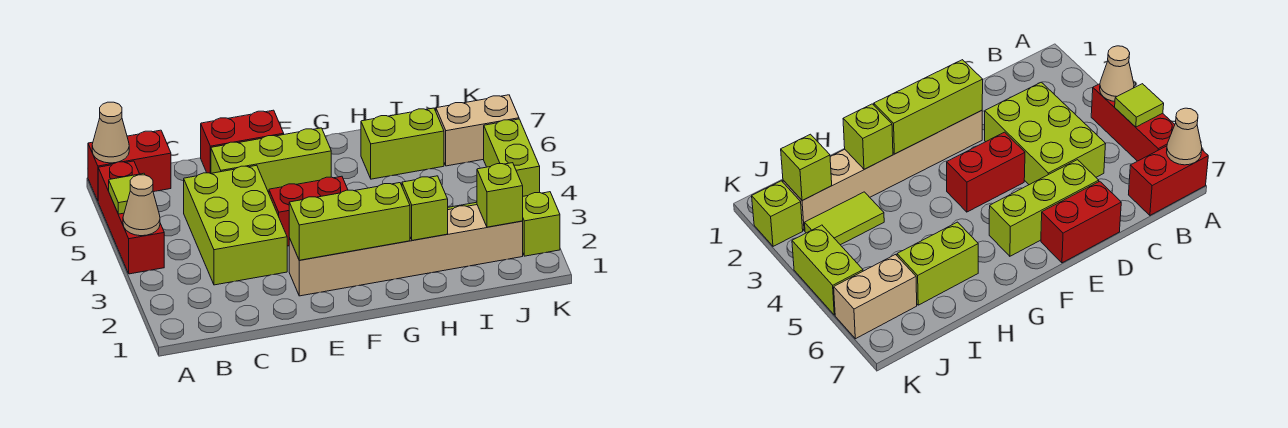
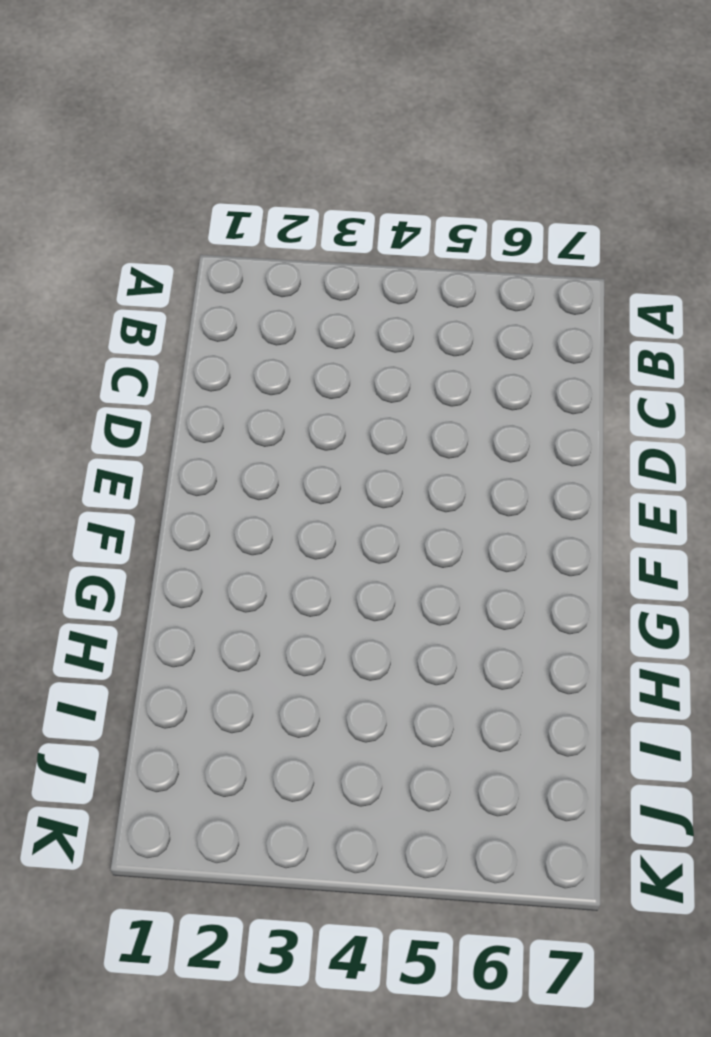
none -> red 1x3 brick [98,161,164,274]
none -> red 1x2 brick [88,130,171,201]
none -> lime 2x3 brick [184,165,287,285]

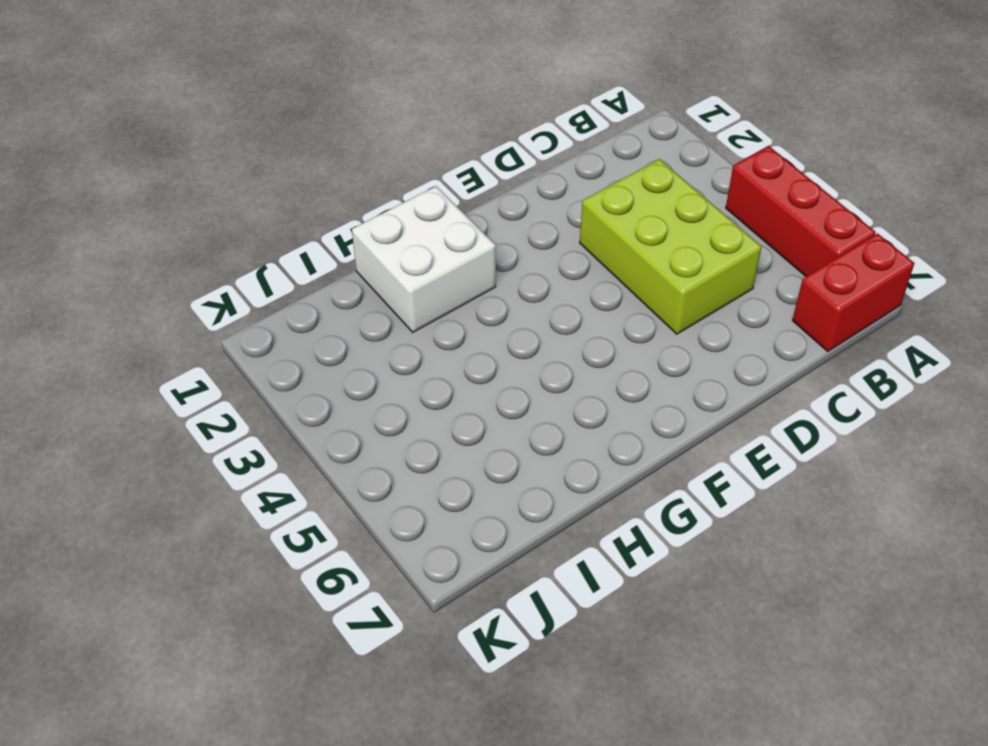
white 2x2 brick [352,186,496,332] -> tan 1x6 brick [289,205,523,296]
none -> lime 1x3 brick [211,128,331,193]
none -> red 1x2 brick [201,110,284,173]
none -> red 1x2 brick [269,176,348,246]

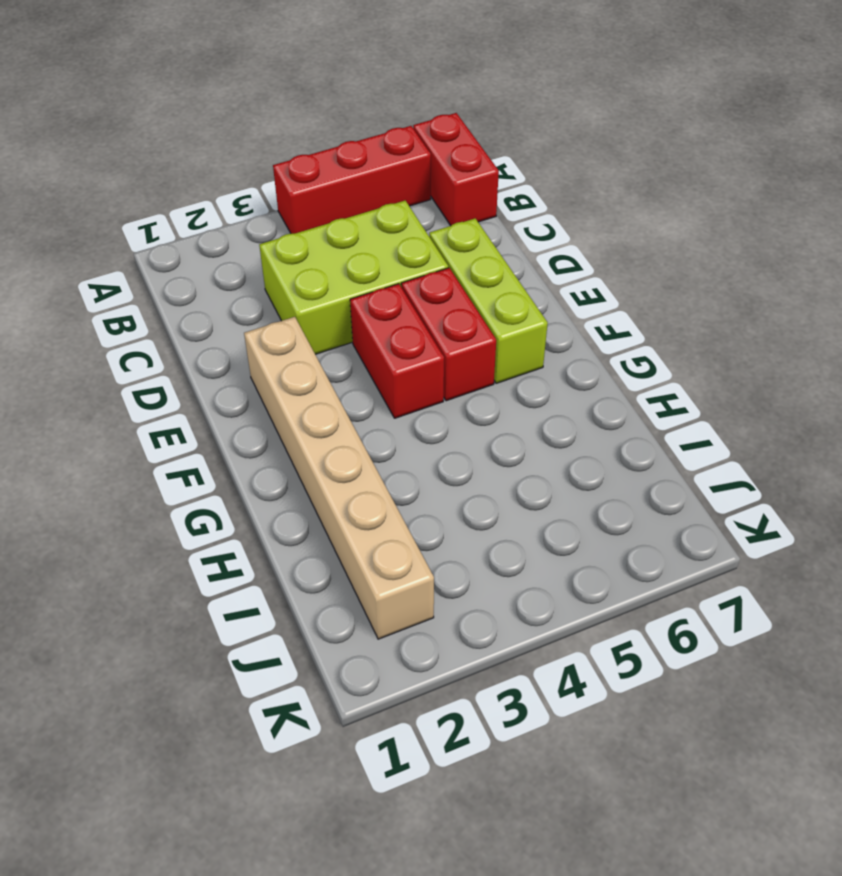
red 1x2 brick [401,268,496,401] -> red 1x2 brick moved to [201,110,284,173]
none -> lime 1x2 brick [361,108,444,179]
none -> lime 1x2 tile [805,192,884,245]
none -> tan 1x2 brick [436,95,519,166]

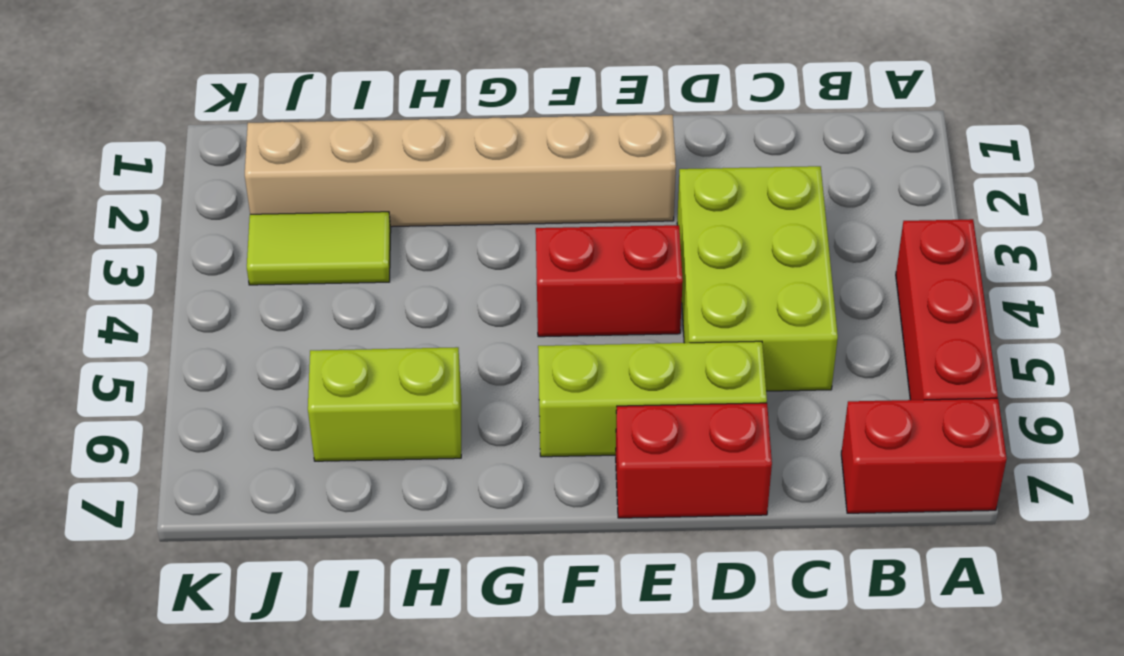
none -> tan 1x2 brick [436,95,519,166]
none -> lime 1x1 brick [523,192,560,256]
none -> lime 1x2 brick [484,119,540,196]

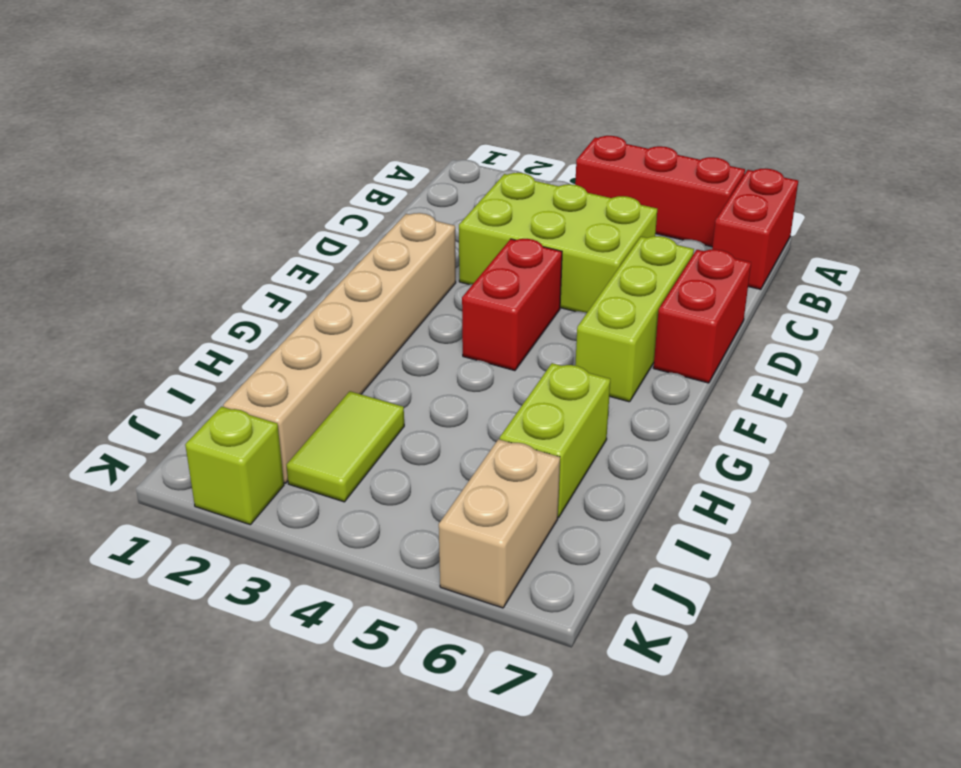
none -> lime 1x2 brick [484,119,540,196]
none -> tan 1x1 cone [123,175,160,236]
none -> lime 1x1 tile [109,173,145,214]

